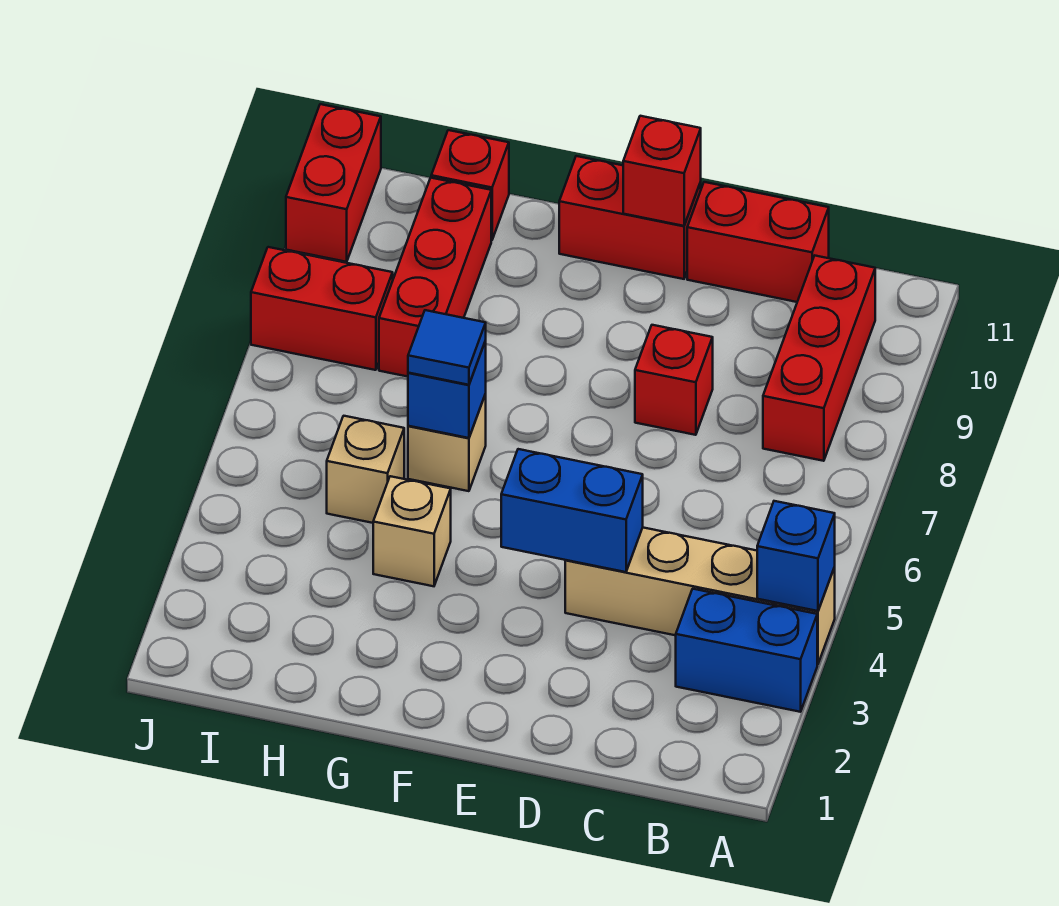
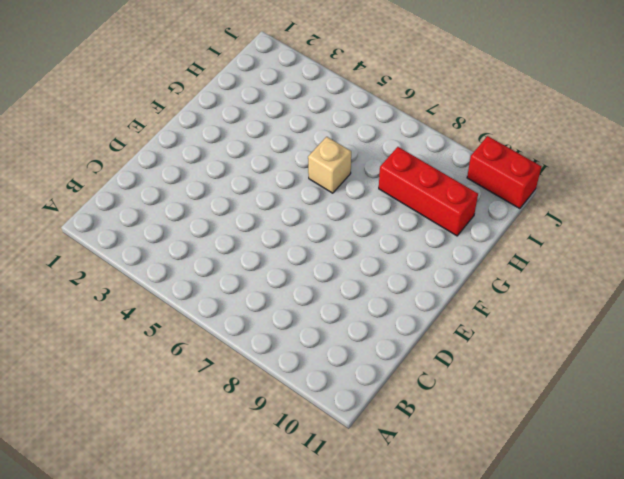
none -> blue 1x2 brick [676,589,817,712]
none -> tan 1x4 brick [565,528,835,664]
none -> red 1x3 brick [763,256,875,461]

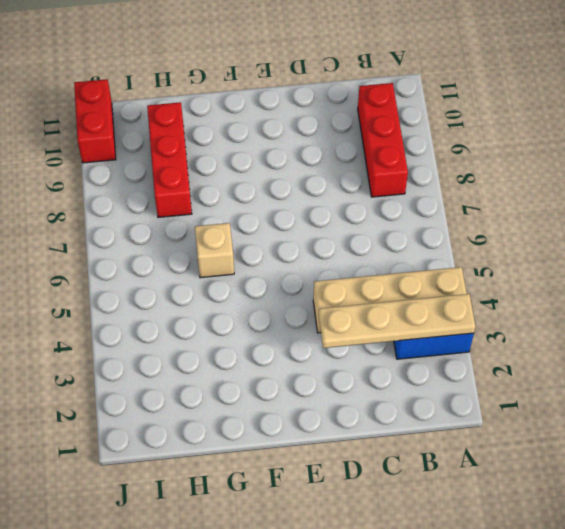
tan 1x4 plate [318,294,475,348] -> none
none -> red 1x2 brick [687,182,829,302]
none -> red 1x1 brick [635,325,713,435]
none -> red 1x2 brick [559,156,701,279]

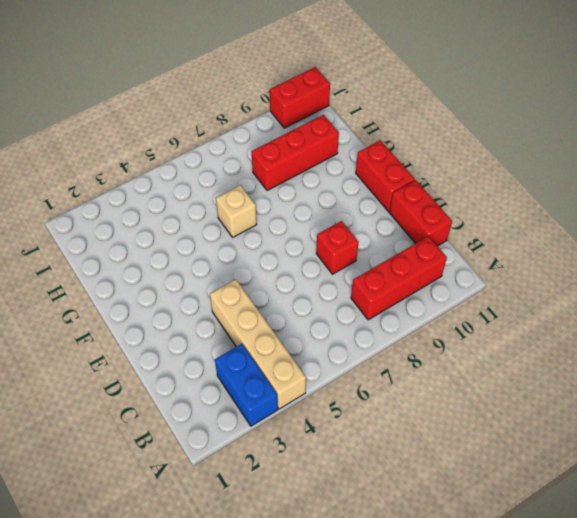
none -> tan 1x1 brick [373,476,451,586]
none -> tan 1x1 brick [327,416,404,523]
none -> red 1x1 brick [431,130,509,240]

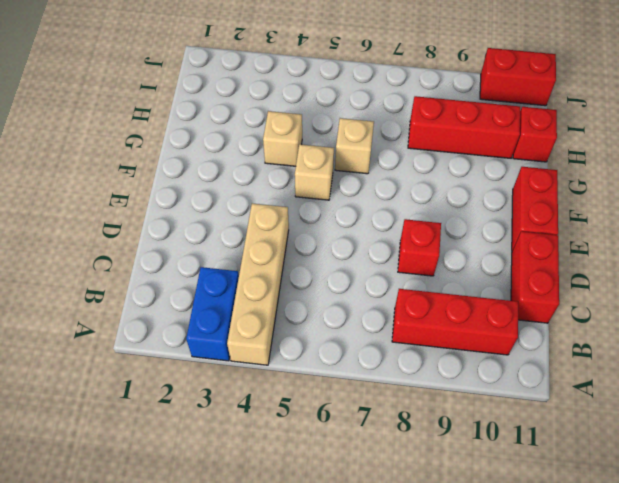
tan 1x1 brick [295,144,334,200] -> tan 1x1 brick moved to [327,416,404,523]
none -> red 1x2 brick [251,247,393,370]
none -> blue 1x1 brick [757,501,835,611]
none -> blue 1x2 brick [501,449,643,572]

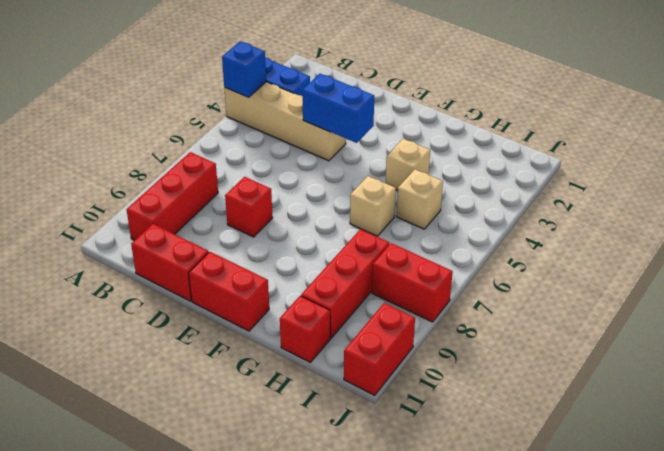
none -> red 1x1 brick [623,116,701,226]
none -> blue 1x1 brick [408,341,486,438]
none -> blue 1x1 tile [408,310,486,385]

